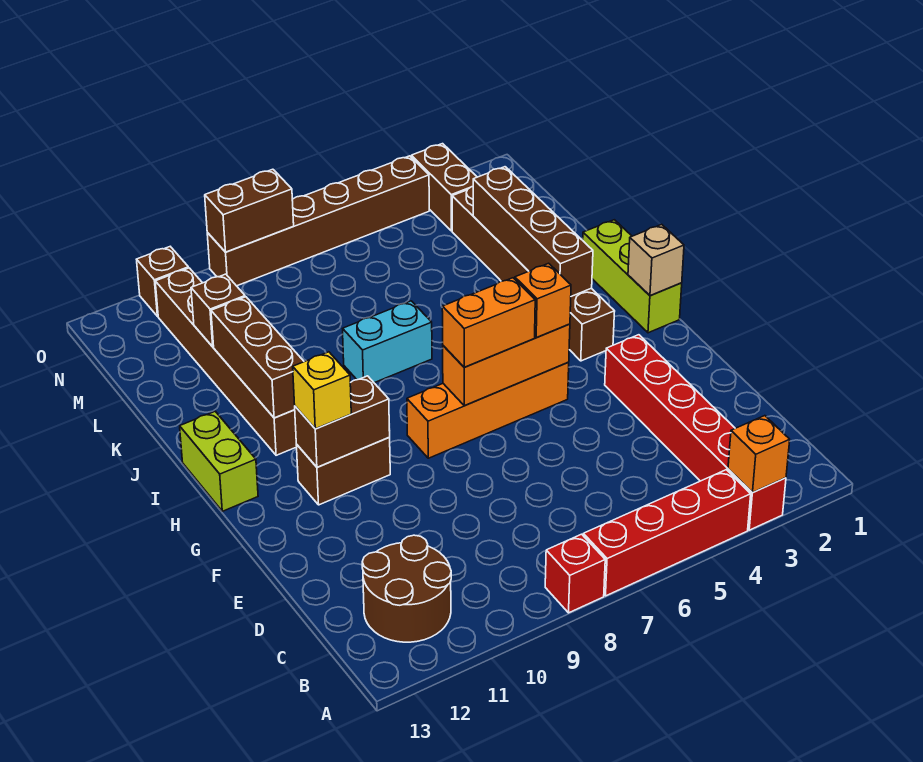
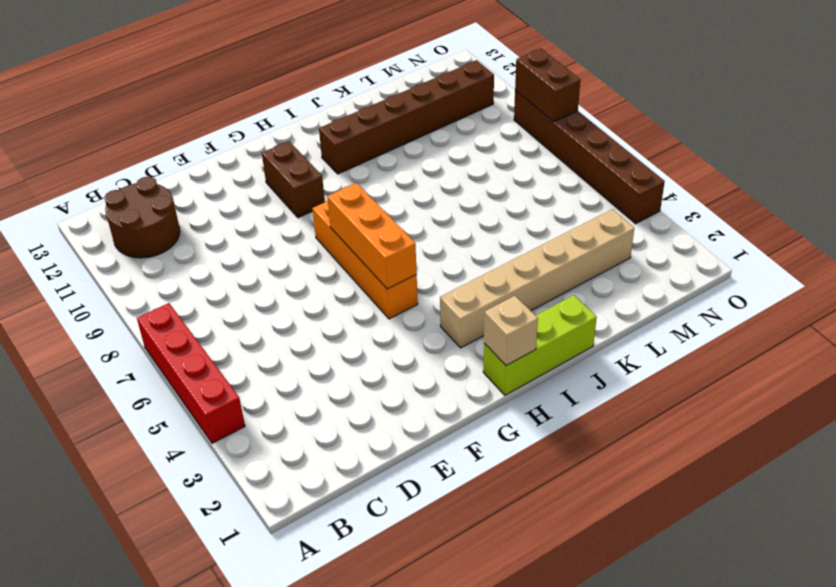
tan 1x6 brick [440,209,634,348] -> brown 1x6 brick [452,186,615,361]
none -> red 1x6 brick [605,335,786,530]
none -> red 1x1 brick [545,534,605,613]
none -> lime 1x2 brick [180,411,258,511]

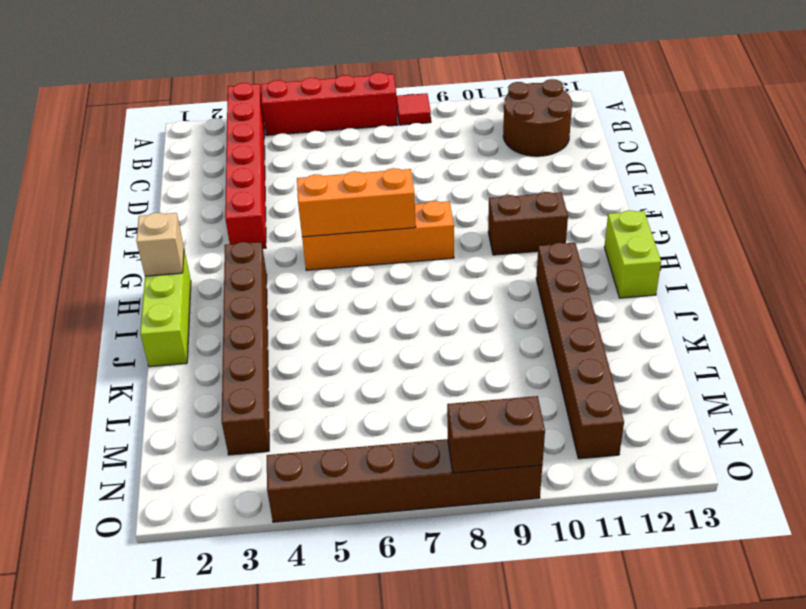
red 1x1 tile [397,93,431,125] -> red 1x1 brick [545,534,605,613]
none -> cyan 1x2 brick [343,301,432,383]
none -> brown 1x2 brick [411,144,477,231]
none -> brown 1x1 brick [137,247,189,316]

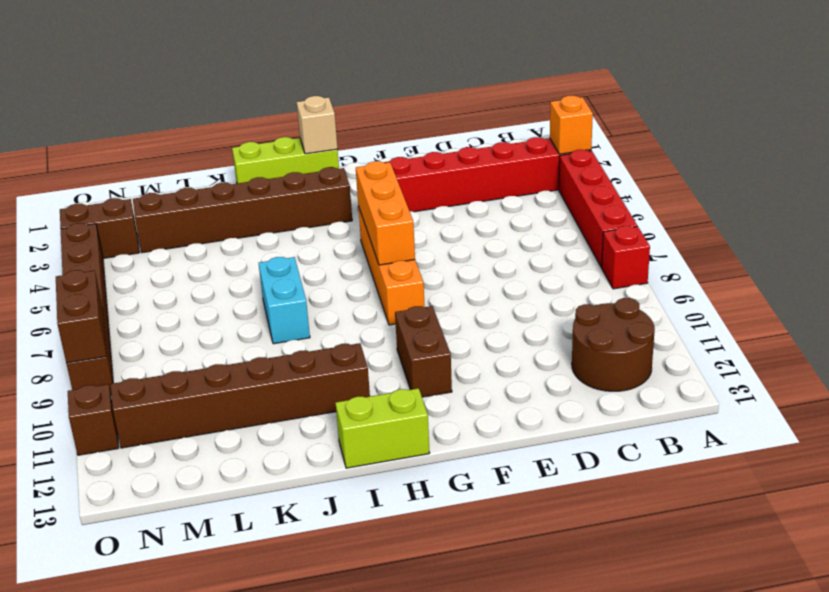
none -> brown 1x2 brick [295,376,390,467]
none -> brown 1x4 brick [473,167,593,296]
none -> brown 1x3 brick [211,297,304,418]

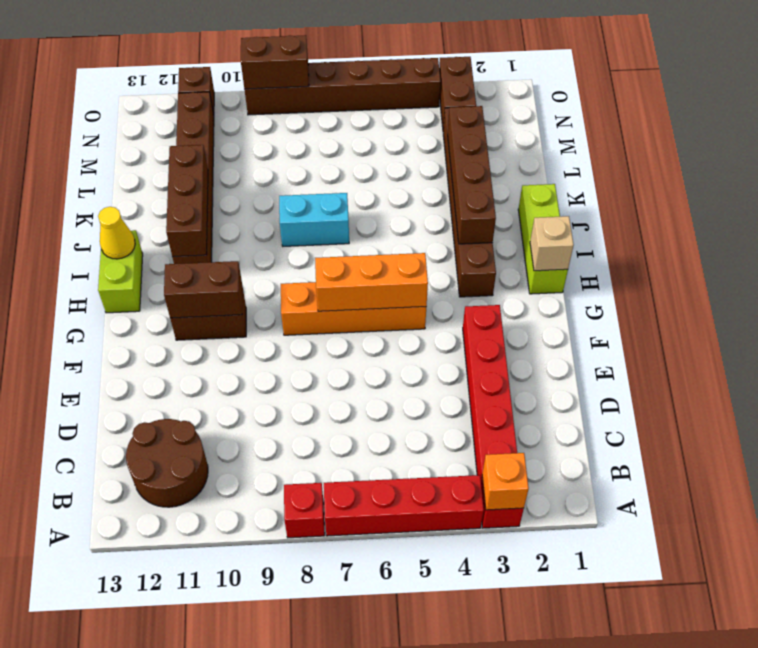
yellow 1x1 cone [98,207,135,259] -> none
none -> brown 1x1 brick [191,274,245,347]
none -> orange 1x1 brick [515,263,571,337]
none -> orange 1x2 brick [442,278,535,367]

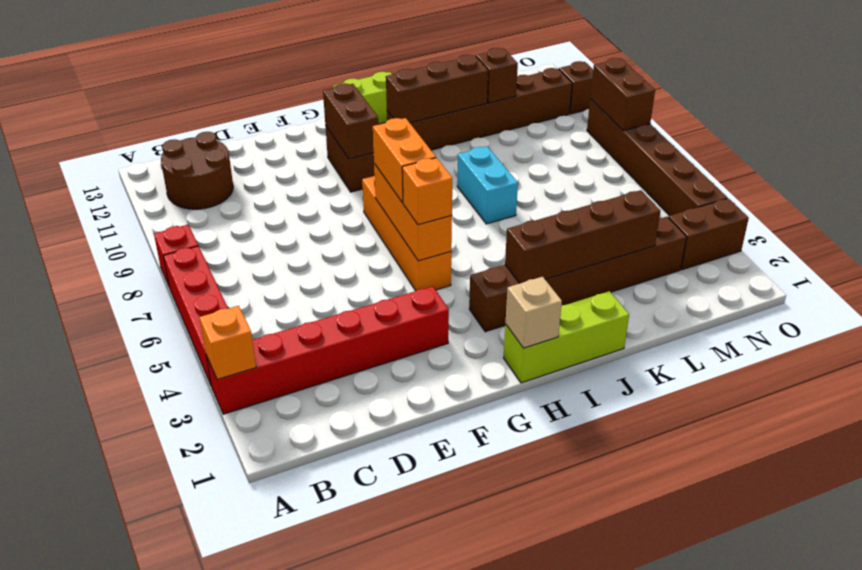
none -> yellow 1x1 brick [293,352,351,429]

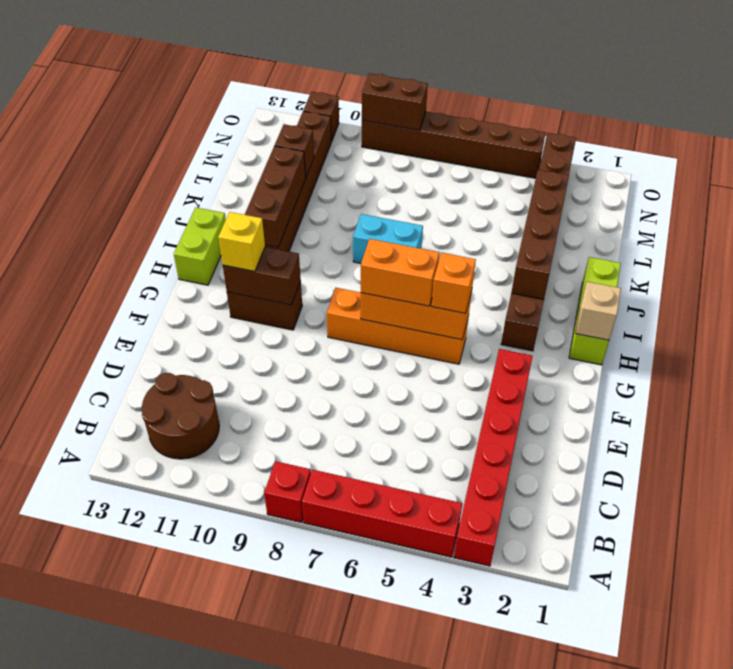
none -> orange 1x1 brick [728,416,790,492]

